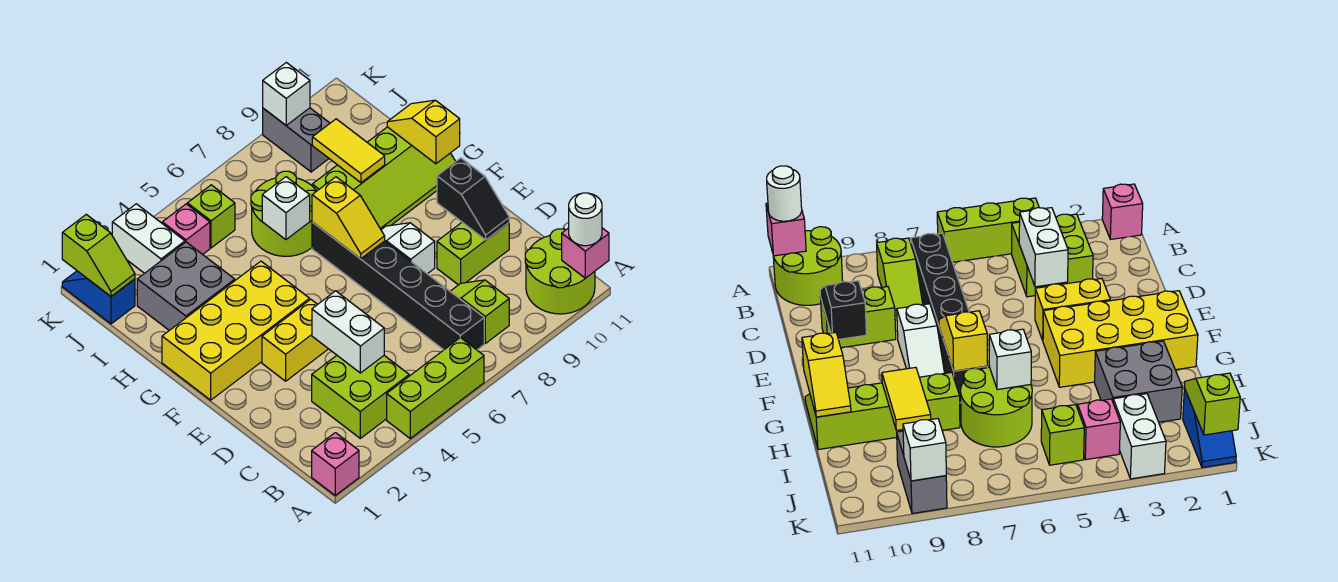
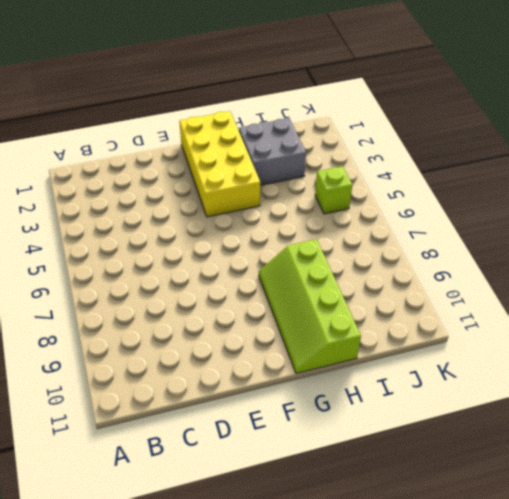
none -> pink 1x1 brick [312,433,359,495]
none -> lime 1x3 brick [387,338,484,438]
none -> lime 2x2 round brick [525,229,595,314]

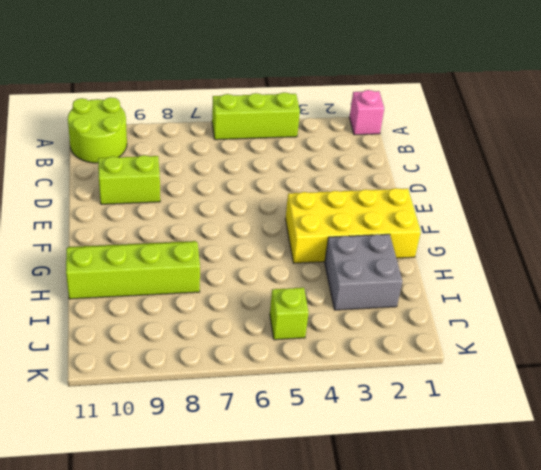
none -> lime 2x2 brick [312,356,409,438]
none -> black 1x6 brick [312,222,484,350]
none -> lime 1x2 slope [450,280,509,343]

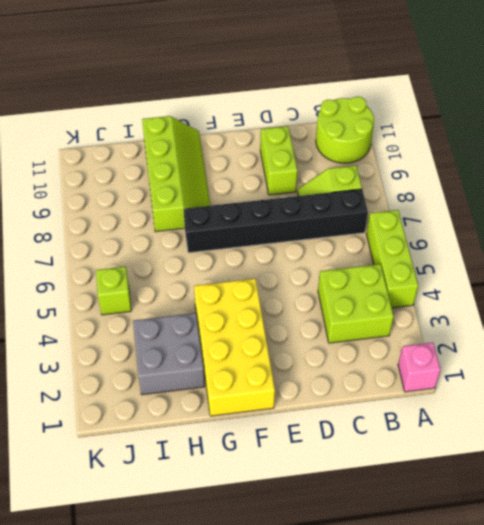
none -> yellow 1x2 brick [262,299,328,381]
none -> white 1x2 slope [381,223,435,274]
none -> lime 2x2 round brick [251,171,316,256]

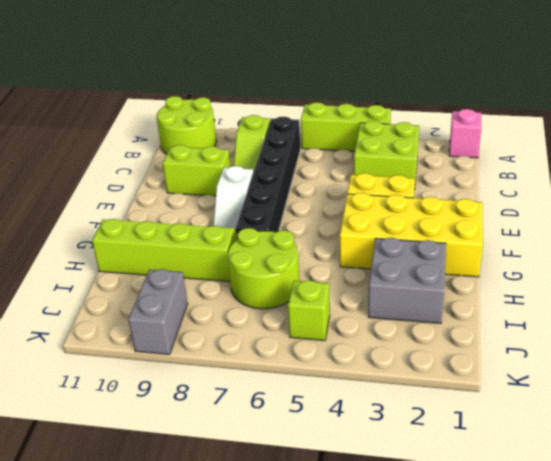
none -> blue 1x2 slope [62,271,135,324]
none -> white 1x2 brick [112,204,185,273]
none -> pink 1x1 brick [162,204,210,254]

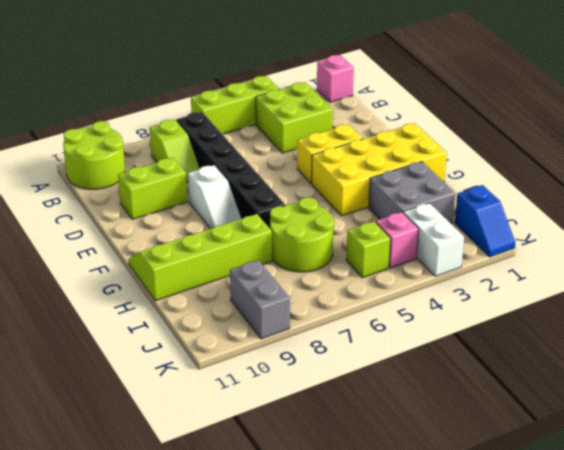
none -> pink 1x1 brick [562,228,609,278]
none -> white 1x2 brick [312,291,384,373]
none -> black 1x2 slope [437,158,509,240]

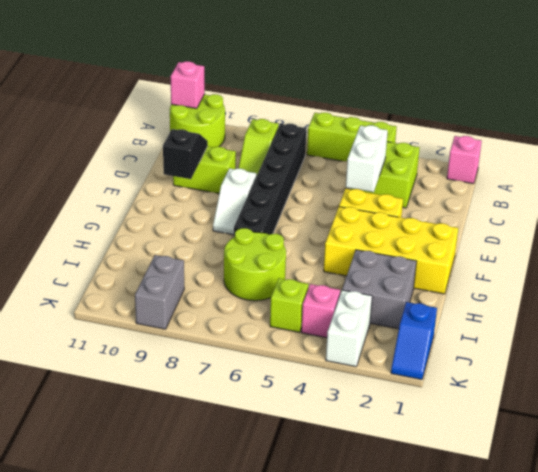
none -> lime 2x4 slope [312,127,456,230]
none -> yellow 1x2 slope [312,177,385,259]
none -> yellow 1x2 slope [387,100,460,164]

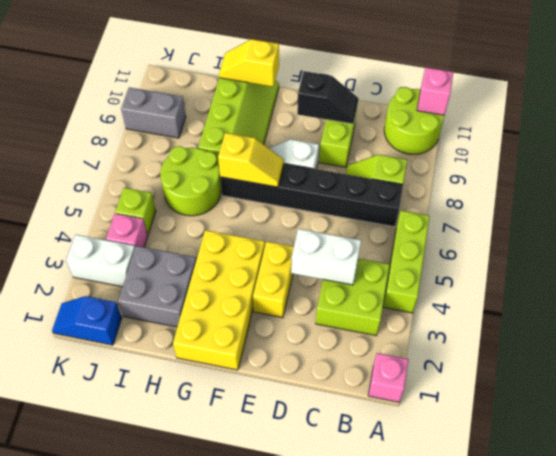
none -> white 1x1 brick [262,177,310,240]
none -> yellow 1x2 tile [312,119,385,183]
none -> lime 1x2 slope [62,214,135,297]

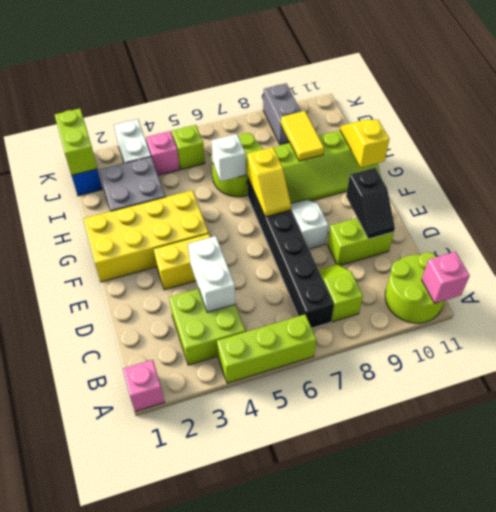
lime 1x2 brick [55,109,97,175] -> lime 1x2 slope [62,214,135,297]
none -> white 1x1 brick [263,62,310,125]
none -> white 1x1 round brick [569,193,602,246]

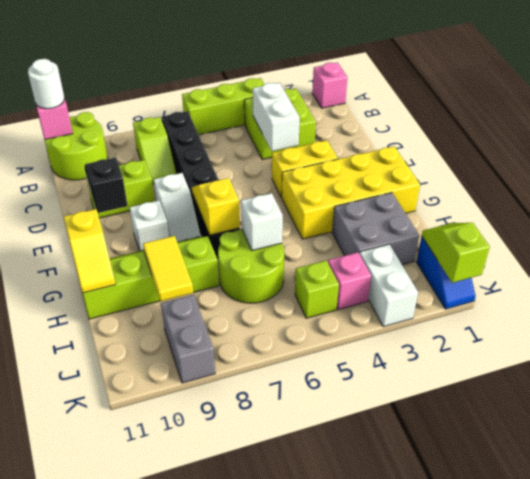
white 1x1 brick [130,200,169,251] -> white 1x1 brick moved to [263,62,310,125]

